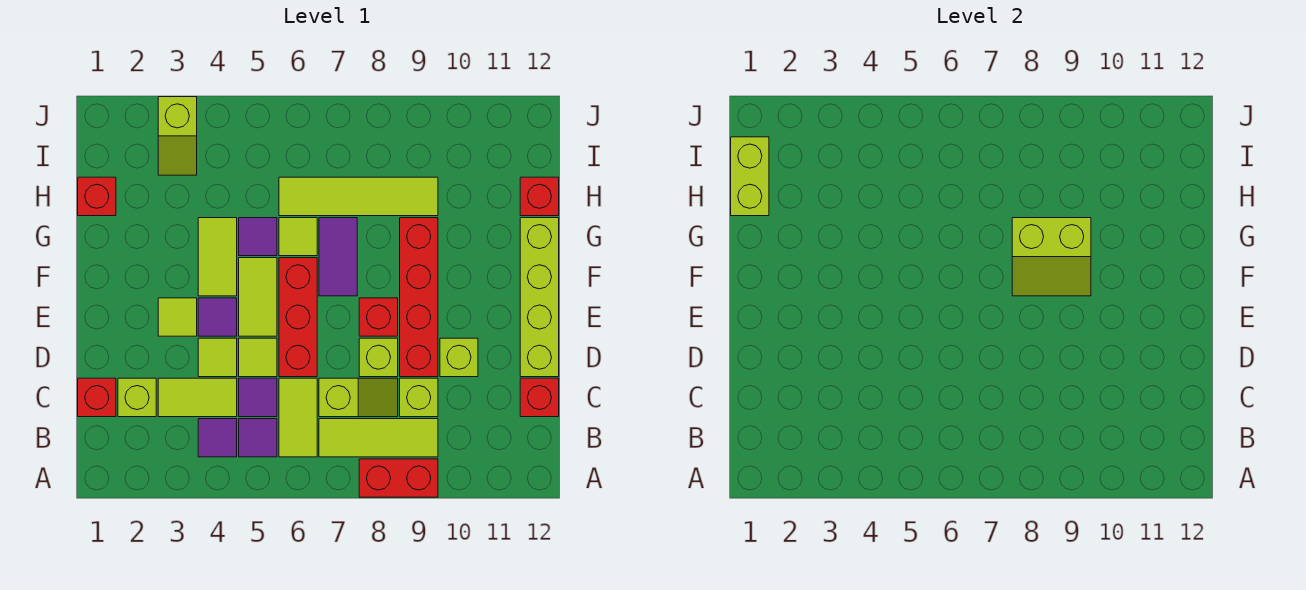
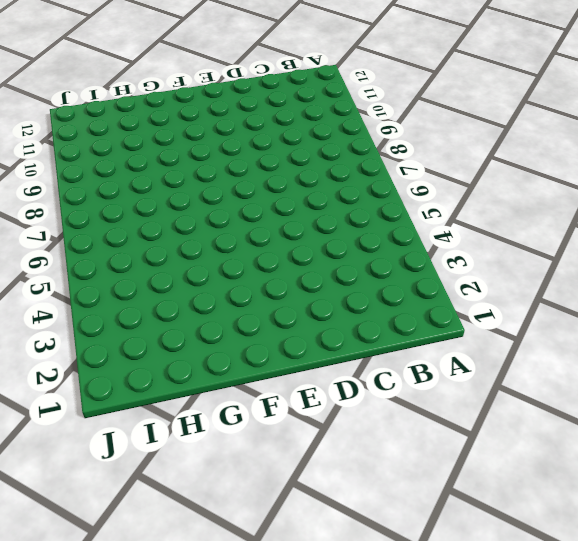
none -> red 1x2 brick [359,459,438,497]
none -> purple 1x1 tile [198,419,237,457]
none -> purple 1x1 tile [239,419,277,457]
none -> lime 1x2 tile [279,378,317,457]

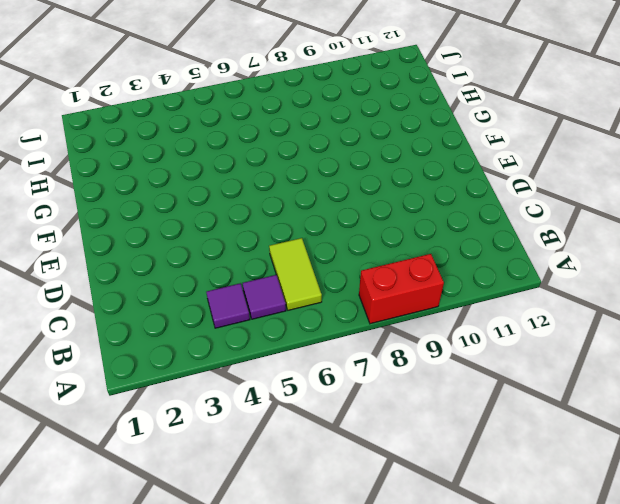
none -> lime 1x3 tile [319,419,438,457]
none -> red 1x1 brick [78,378,116,417]
none -> lime 1x1 brick [118,378,156,417]
none -> lime 1x2 tile [158,378,237,417]

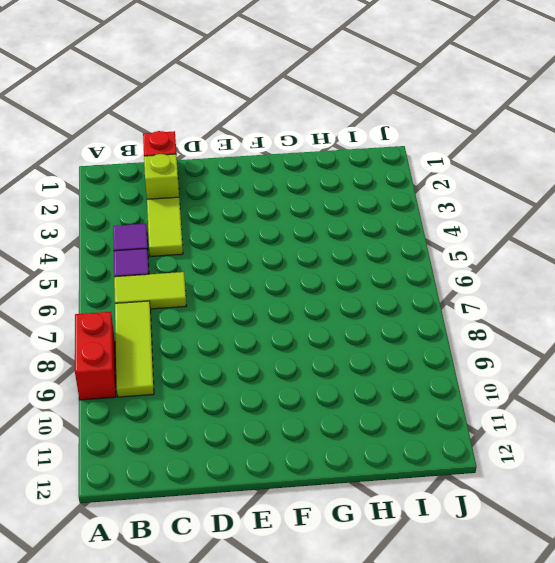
none -> purple 1x1 tile [239,378,277,417]
none -> lime 1x2 slope [319,378,398,417]
none -> lime 1x1 brick [400,378,438,417]
none -> red 1x1 brick [520,378,559,417]

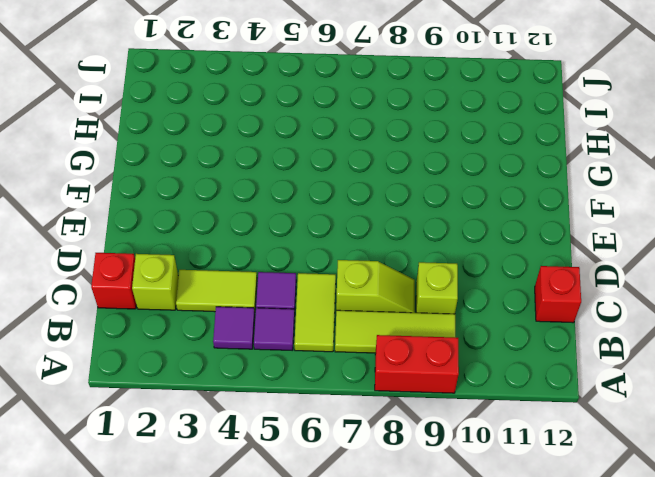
none -> lime 1x1 tile [198,338,237,377]
none -> lime 1x1 tile [239,338,277,377]
none -> red 1x3 brick [279,258,317,377]
none -> lime 1x1 brick [359,338,398,377]

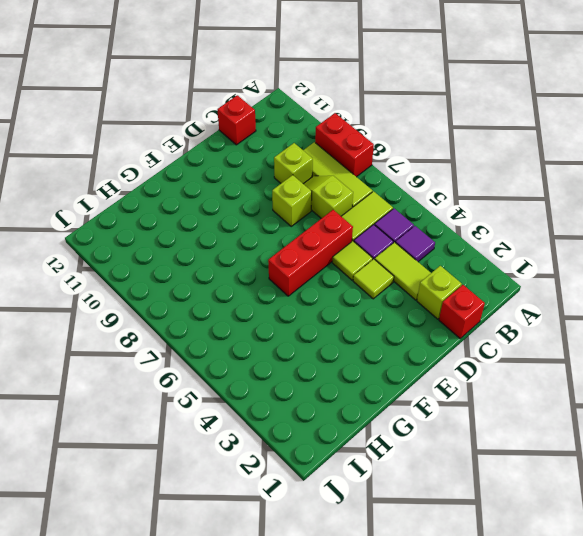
none -> red 1x4 brick [400,218,438,377]
none -> lime 1x1 brick [440,338,478,377]
none -> lime 1x4 brick [520,218,559,377]
none -> lime 1x1 tile [158,298,197,336]

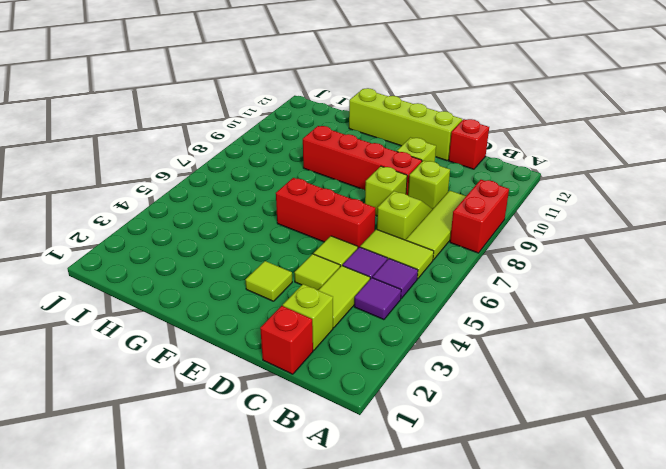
none -> purple 1x1 tile [198,298,237,336]
none -> lime 1x2 tile [239,258,277,336]
none -> red 1x1 brick [359,298,398,336]
none -> lime 1x2 tile [198,218,237,296]

